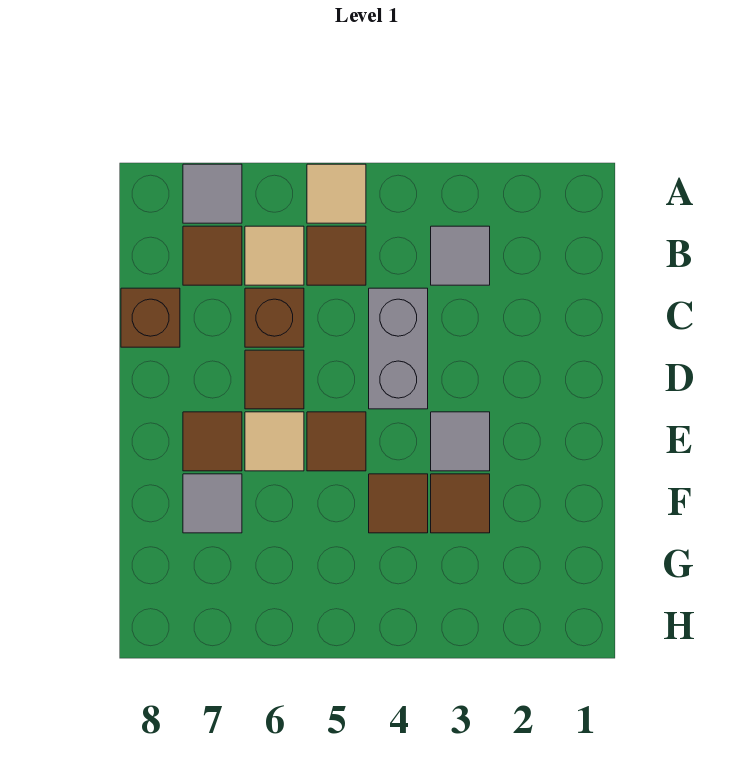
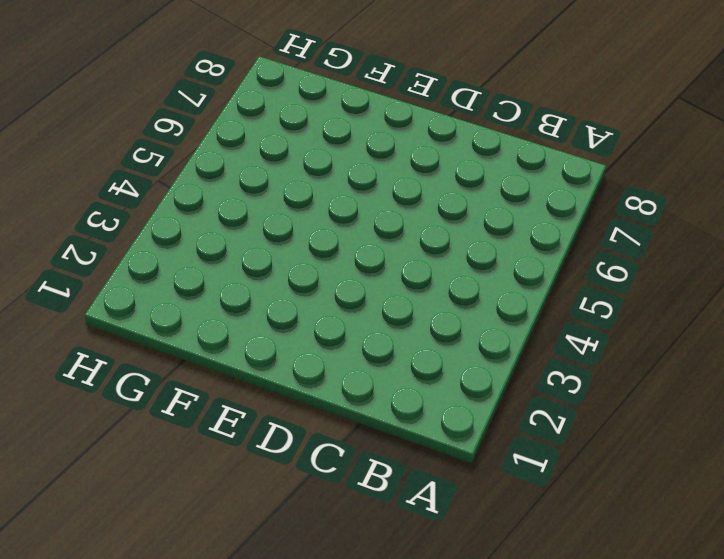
none -> tan 1x1 tile [307,164,366,223]
none -> grey 1x1 tile [183,164,242,223]
none -> grey 1x1 tile [431,226,490,285]

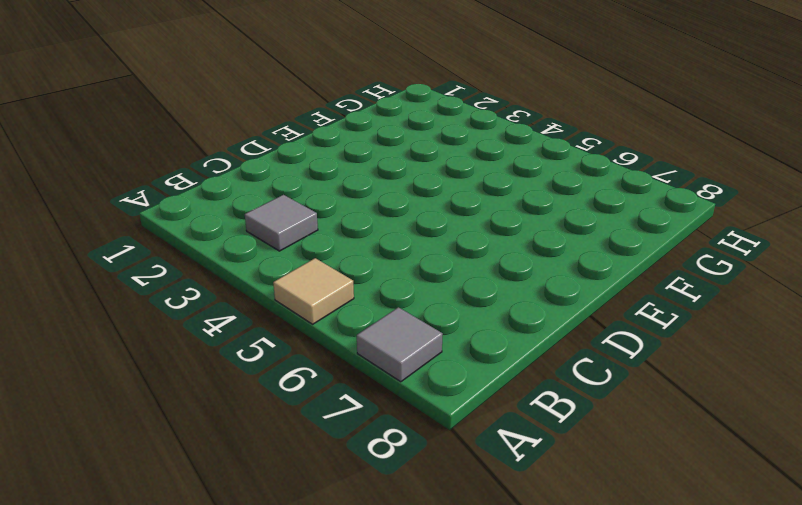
none -> brown 1x1 tile [307,226,366,285]
none -> tan 1x1 tile [245,226,304,285]
none -> brown 1x1 tile [183,226,242,285]

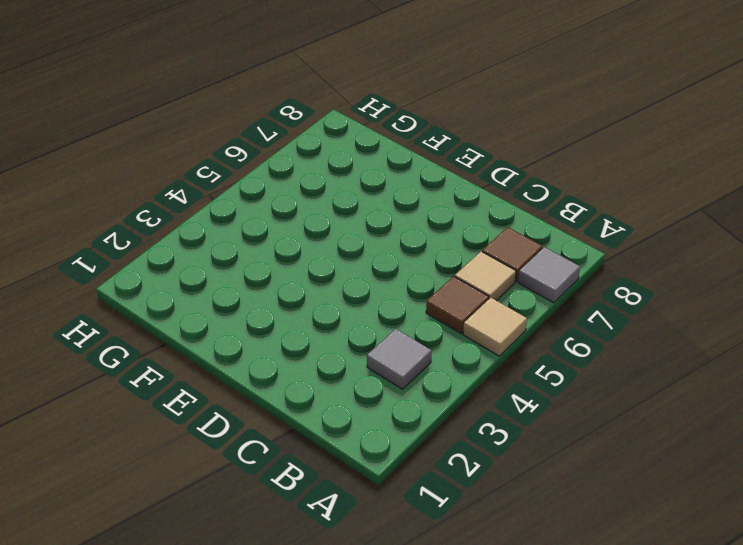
none -> grey 1x2 brick [369,288,428,409]
none -> brown 1x1 brick [245,288,304,347]
none -> brown 1x1 brick [121,288,180,347]

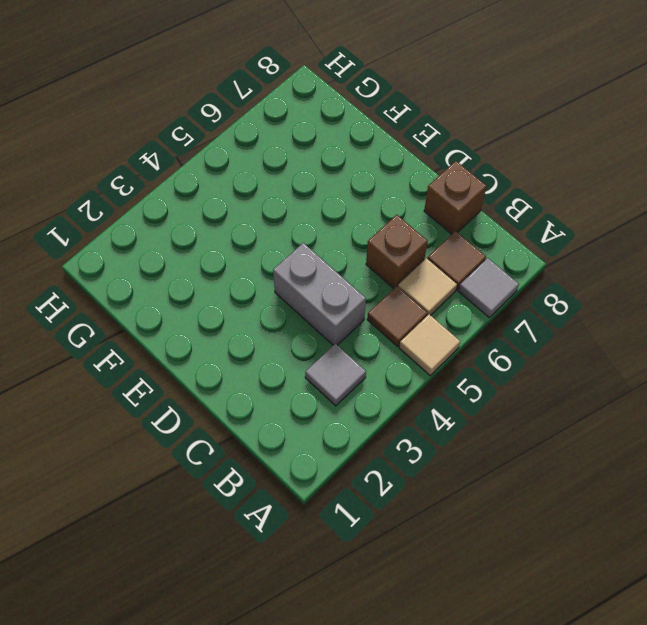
none -> brown 1x1 tile [245,350,304,409]
none -> grey 1x1 tile [431,412,490,471]
none -> brown 1x1 tile [307,412,366,471]

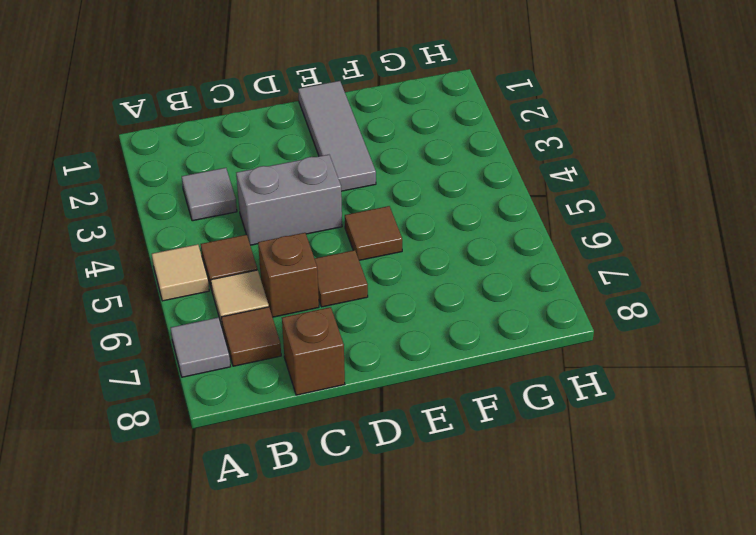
grey 1x3 tile [298,81,376,191] -> grey 1x1 tile [431,412,490,471]
none -> tan 1x1 tile [245,412,304,471]
none -> brown 1x1 tile [183,412,242,471]
none -> brown 1x1 tile [431,474,490,533]

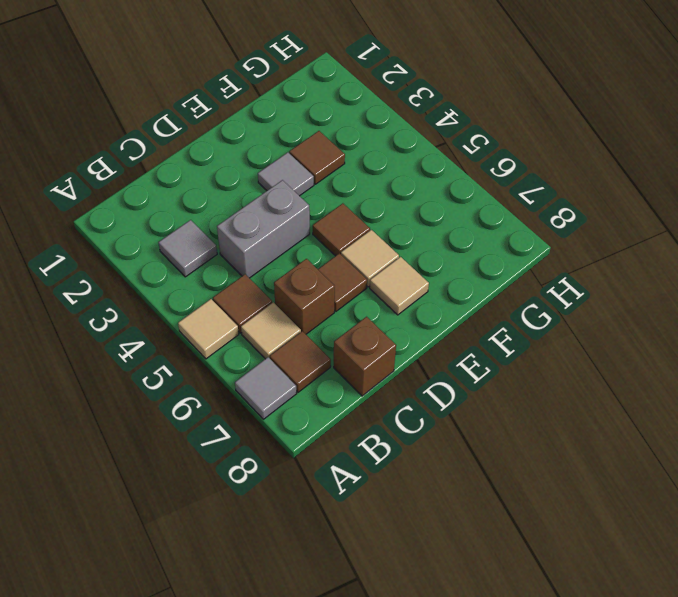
tan 1x1 tile [370,257,429,315] -> brown 1x1 tile [183,412,242,471]
none -> brown 1x1 tile [369,474,428,533]
none -> grey 1x1 tile [183,474,242,533]

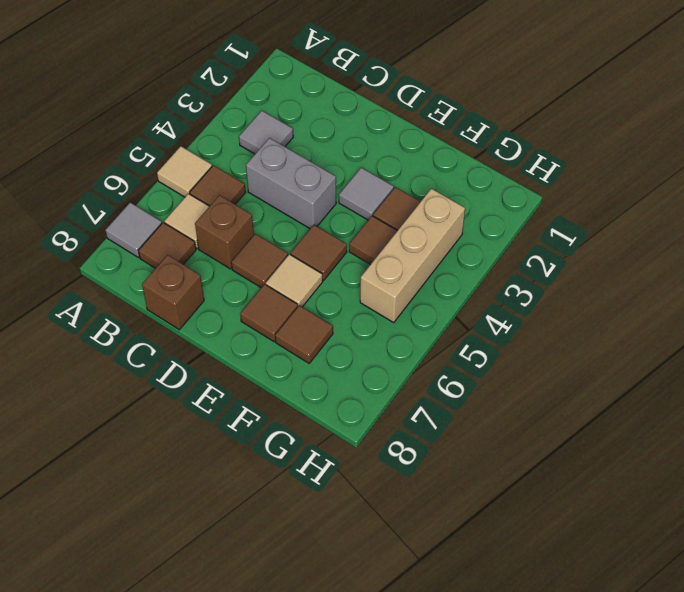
brown 1x1 tile [275,305,333,363] -> grey 1x1 tile [183,474,242,533]
tan 1x3 brick [360,189,465,322] -> none

